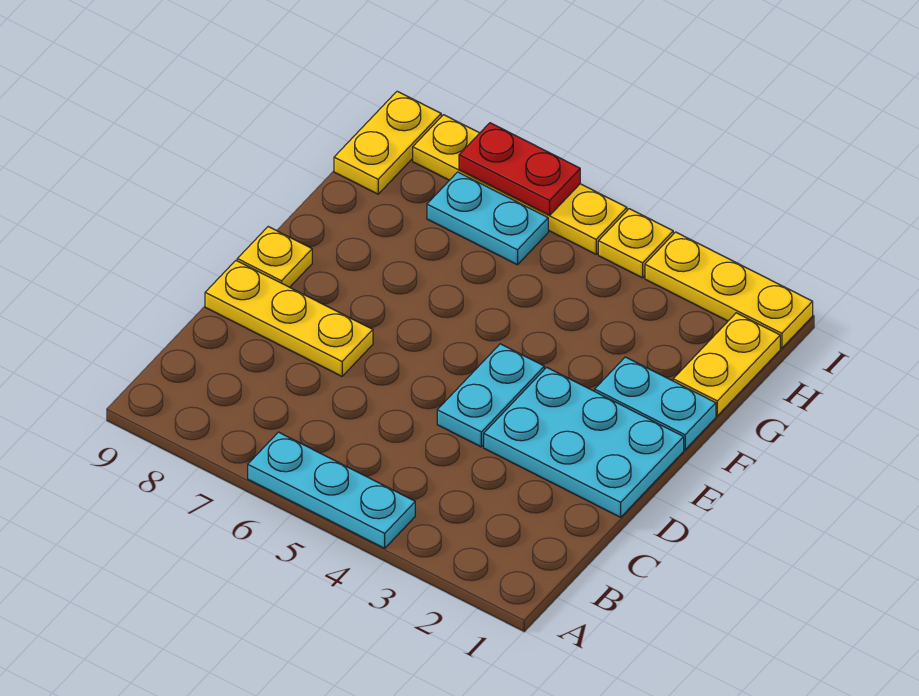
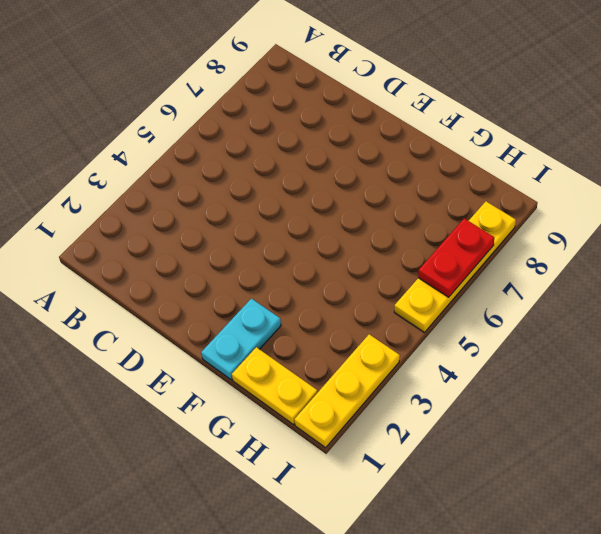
none -> cyan 1x3 plate [248,432,415,548]
none -> cyan 2x3 plate [484,367,684,517]
none -> cyan 1x2 plate [437,344,544,447]

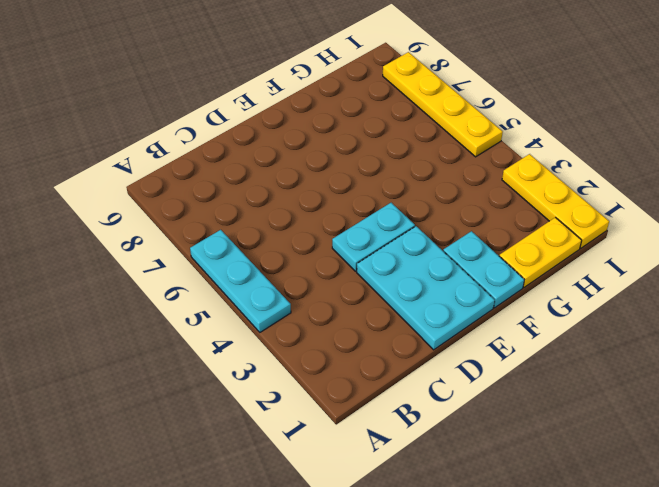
none -> yellow 1x3 plate [205,261,373,376]
none -> yellow 1x1 plate [237,227,312,287]
none -> cyan 1x2 plate [427,172,548,265]

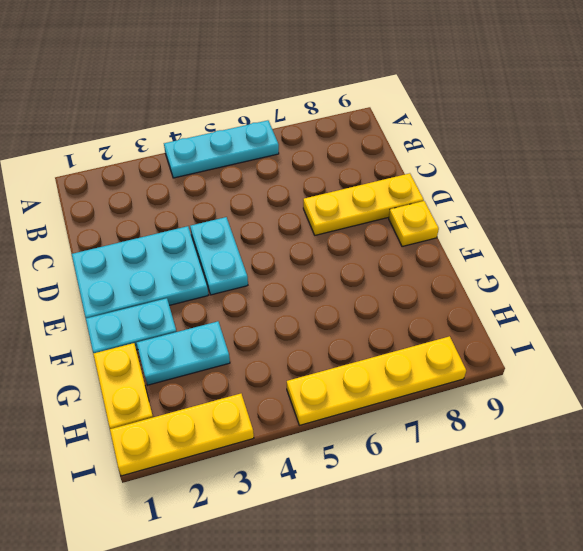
cyan 1x2 plate [137,321,230,385] -> cyan 1x2 plate moved to [427,172,548,265]
none -> yellow 1x2 plate [334,91,441,194]
none -> yellow 1x1 plate [598,209,673,278]
none -> red 1x2 plate [459,123,580,215]

